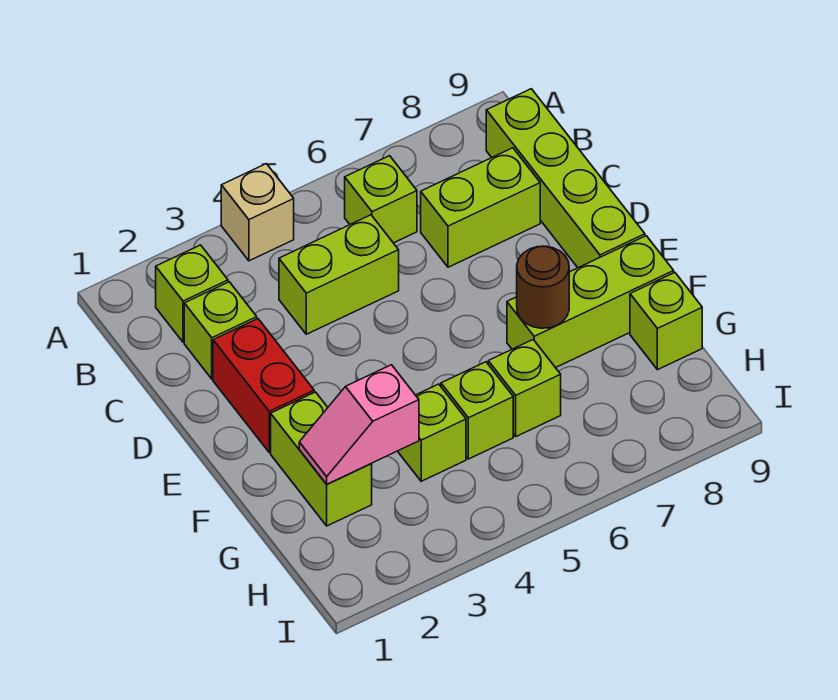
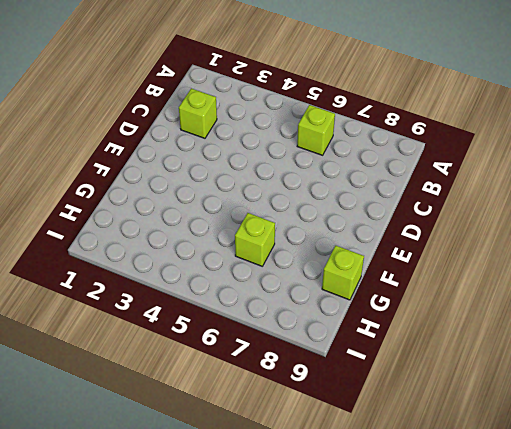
none -> tan 1x1 brick [221,164,294,261]
none -> lime 1x1 brick [156,245,228,342]
none -> lime 1x4 brick [486,89,645,268]

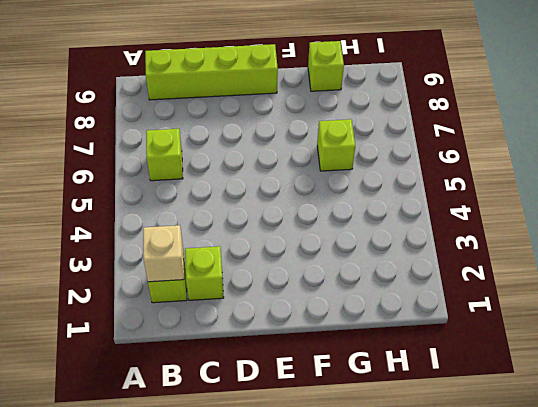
tan 1x1 brick [143,225,184,282] -> tan 1x1 brick moved to [221,164,294,261]
none -> lime 1x2 brick [279,215,399,334]
none -> lime 1x2 brick [421,148,540,267]
none -> red 1x2 brick [213,319,314,452]

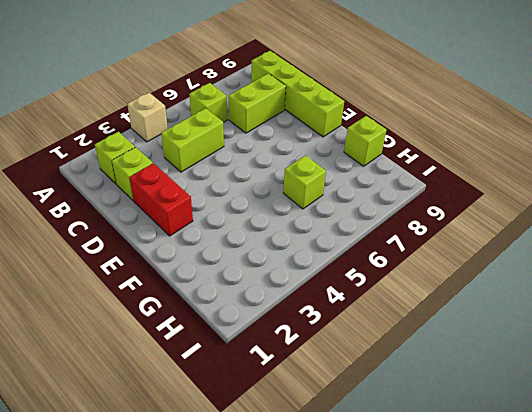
none -> lime 1x2 brick [271,392,372,526]
none -> lime 1x3 brick [507,236,674,368]
none -> lime 1x1 brick [398,384,466,481]

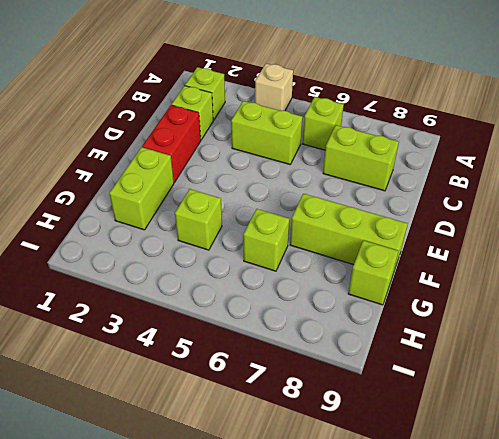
none -> lime 1x4 brick [486,89,645,268]
none -> lime 1x1 brick [441,362,513,459]
none -> brown 1x1 round brick [517,246,569,328]

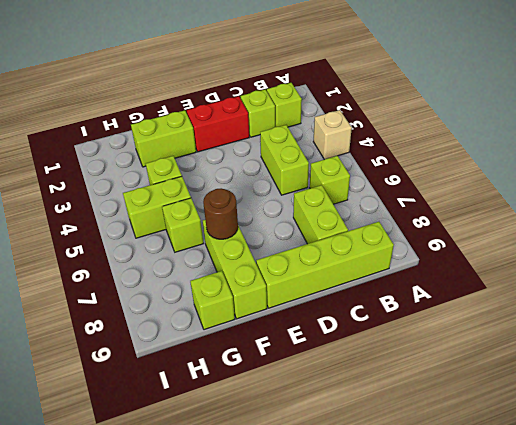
lime 1x2 brick [123,176,191,238] -> lime 1x1 brick [441,362,513,459]
none -> pink 1x2 slope [299,365,419,484]

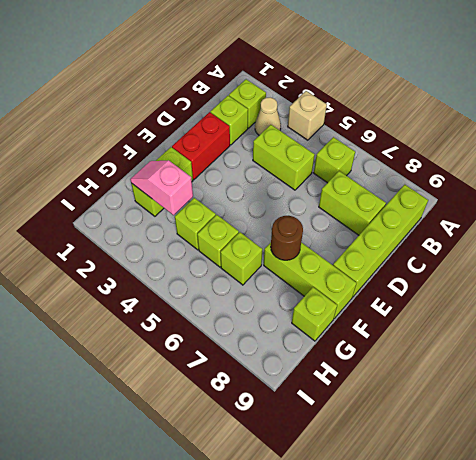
tan 1x1 cone [255,97,281,135] -> none

